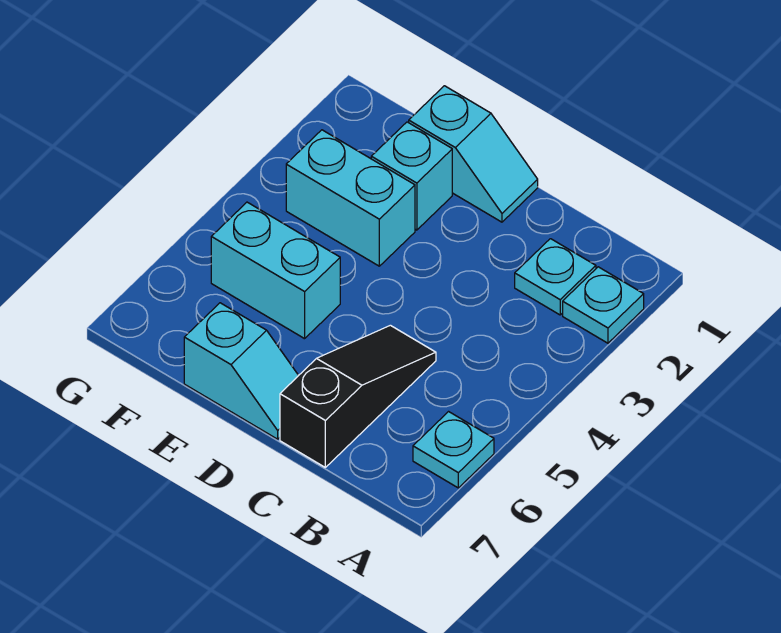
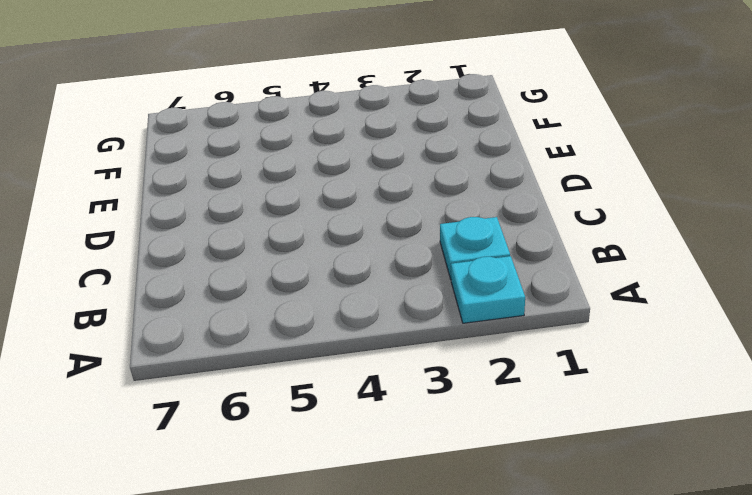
none -> cyan 1x1 plate [413,412,494,488]
none -> black 1x3 slope [280,325,436,467]

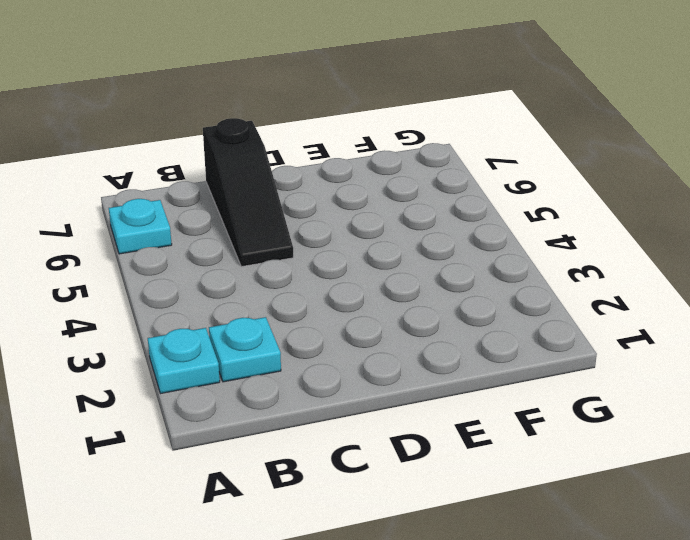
none -> cyan 1x2 slope [409,86,538,222]
none -> cyan 1x2 slope [184,303,299,439]

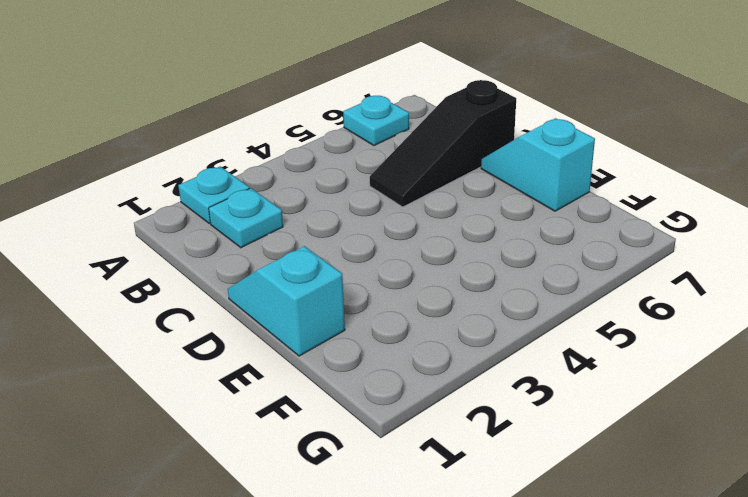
none -> cyan 1x1 brick [371,122,452,230]
none -> cyan 1x2 brick [286,130,415,266]

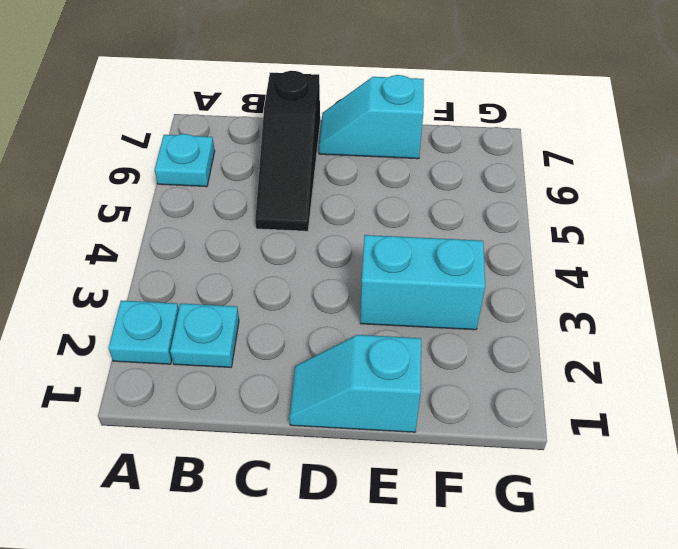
none -> cyan 1x1 brick [371,122,452,230]
none -> cyan 1x2 brick [211,202,340,339]

